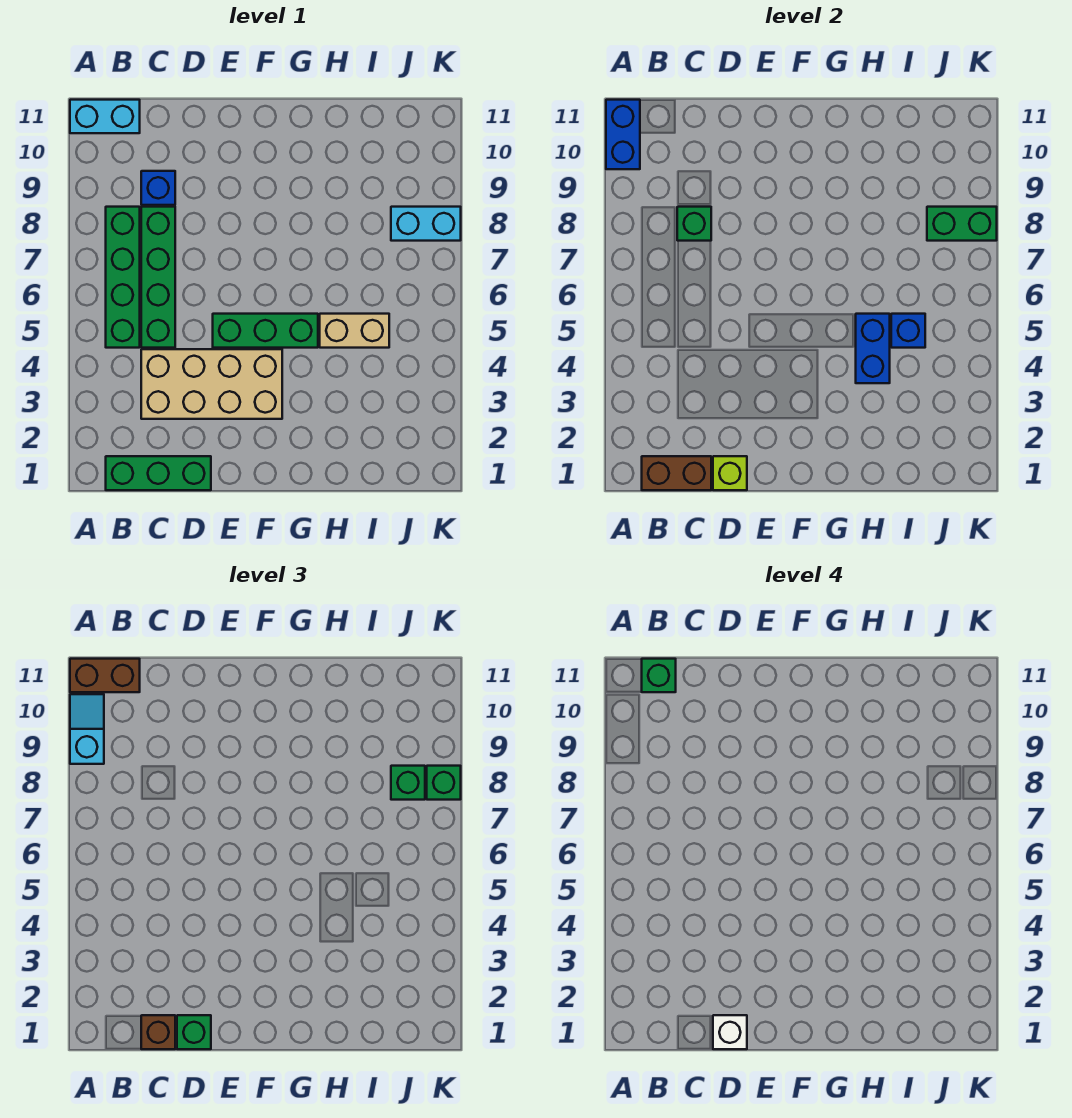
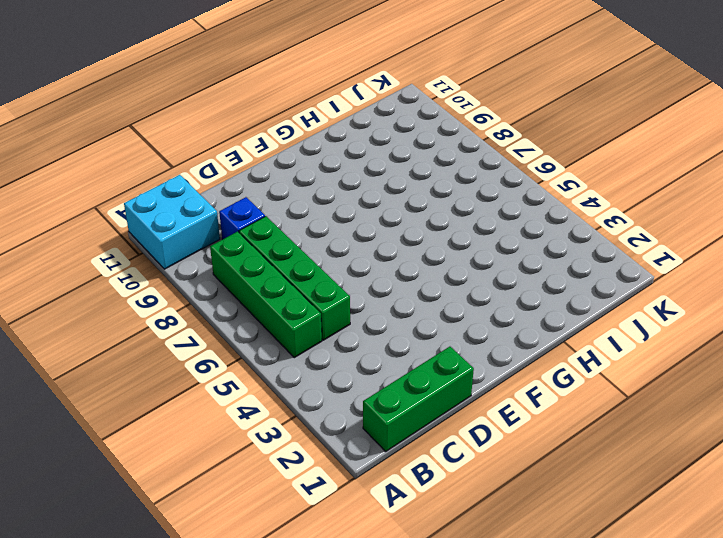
cyan 2x2 brick [124,175,220,269] -> cyan 1x2 brick [70,100,140,133]
none -> tan 2x4 brick [141,349,282,419]
none -> green 1x3 brick [213,314,318,348]
none -> tan 1x2 brick [320,314,389,348]

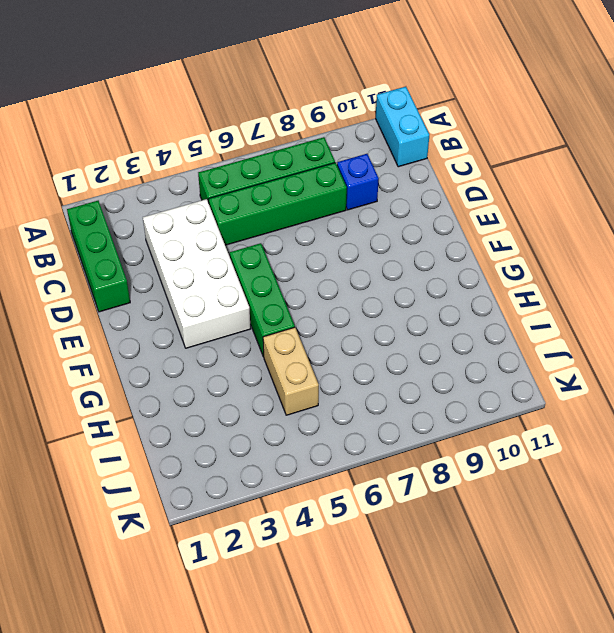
white 2x4 brick [143,199,251,348] -> tan 2x4 brick [141,349,282,419]
none -> cyan 1x2 brick [391,207,461,241]
none -> blue 1x2 brick [606,100,640,169]
none -> brown 1x2 brick [642,456,711,490]

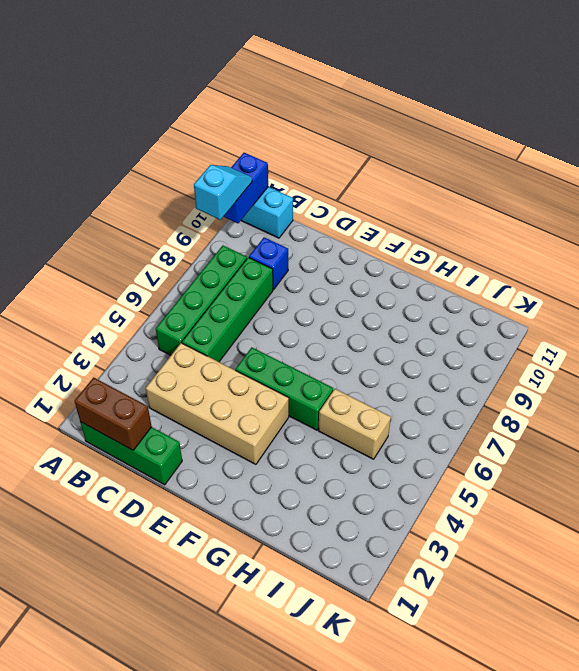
none -> cyan 1x2 brick [391,207,461,241]
none -> green 1x1 brick [677,207,711,241]
none -> lime 1x1 brick [713,456,747,490]

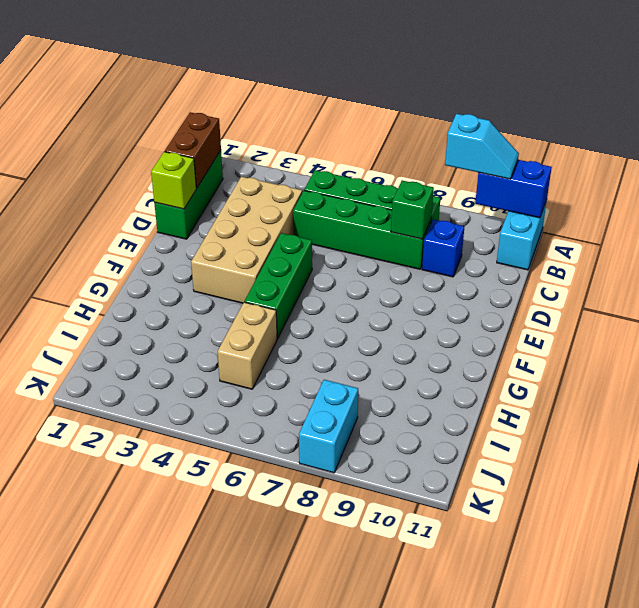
none -> blue 1x2 brick [856,314,890,383]
none -> blue 1x1 brick [891,314,925,348]
none -> green 1x2 brick [927,207,997,241]

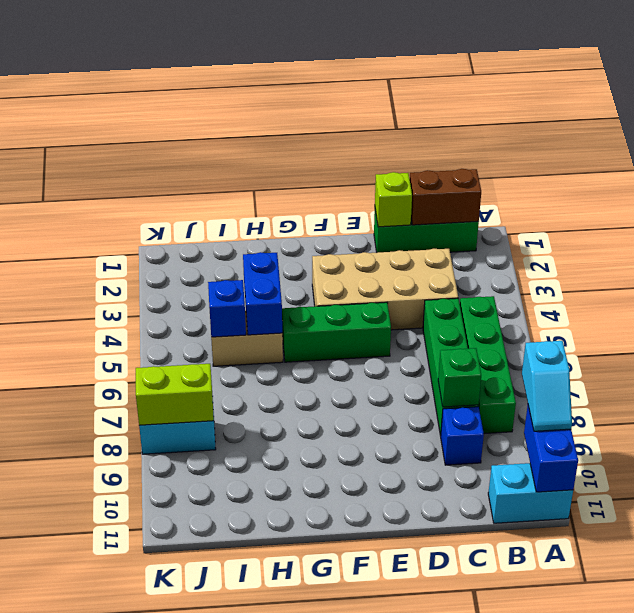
lime 1x2 brick [136,364,214,425] -> green 1x2 brick [927,207,997,241]
none -> brown 1x2 brick [70,659,140,692]
none -> brown 1x1 brick [141,1015,175,1049]
none -> green 1x1 brick [177,1015,211,1049]

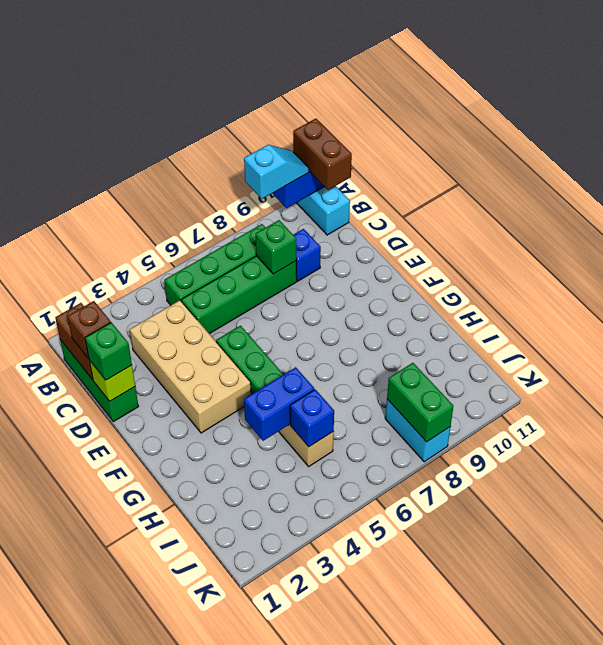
none -> green 1x1 brick [391,766,425,800]
none -> green 1x1 brick [427,766,461,800]
none -> green 1x1 brick [642,659,676,692]

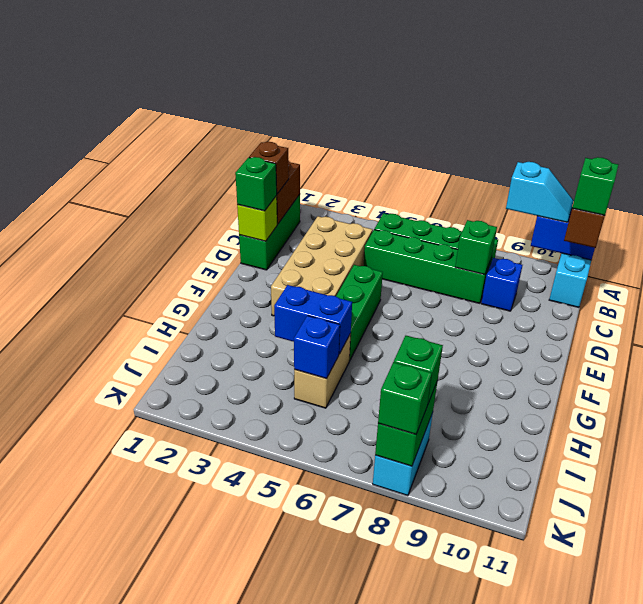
none -> white 1x1 brick [713,1015,747,1049]

